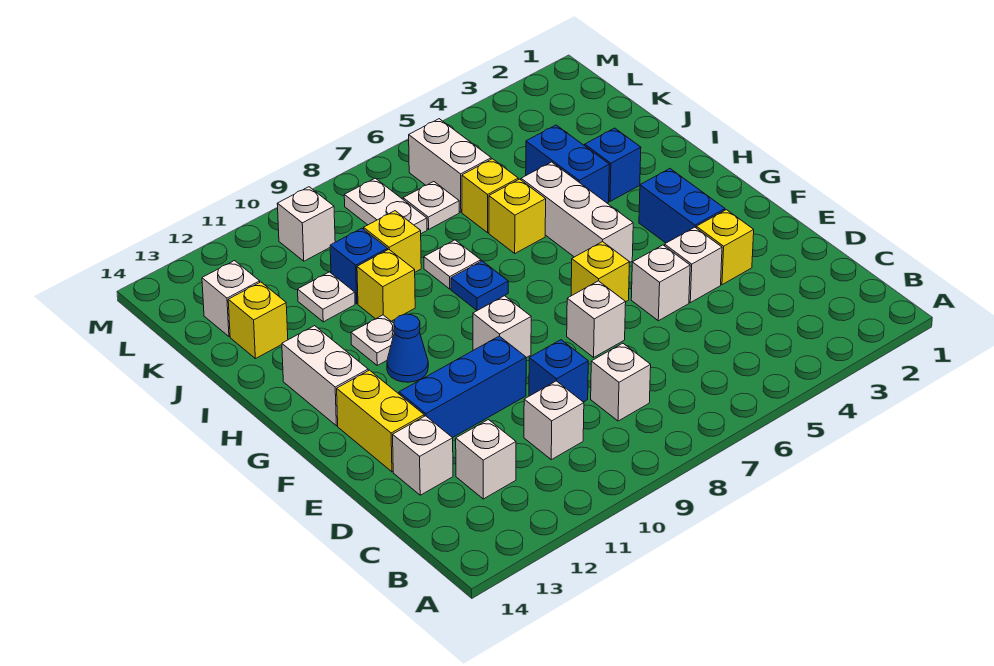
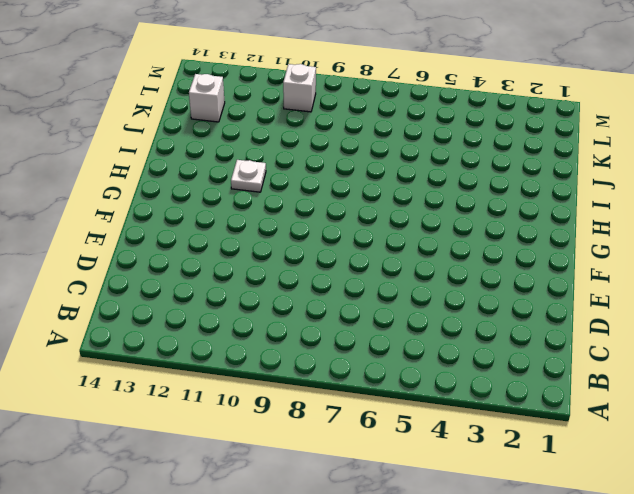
none -> white 1x1 brick [591,343,651,421]
none -> white 1x1 brick [524,381,584,460]
none -> white 1x1 brick [456,420,516,499]
none -> blue 1x1 brick [529,340,588,402]

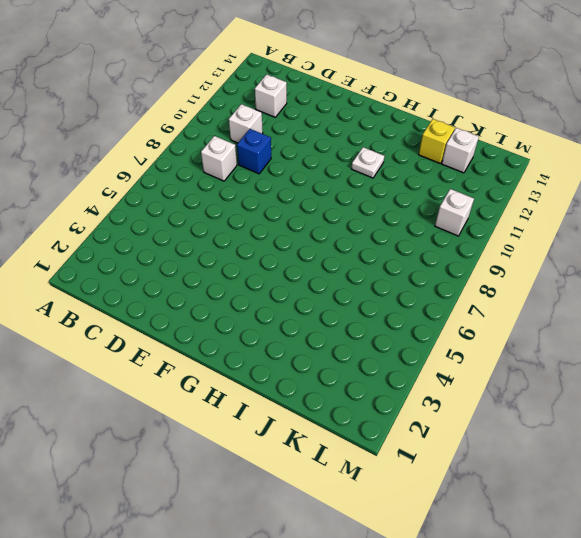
none -> white 1x1 brick [393,416,453,495]
none -> yellow 1x1 brick [696,210,754,285]
none -> white 1x1 brick [665,227,722,303]
none -> white 1x1 brick [631,245,690,321]

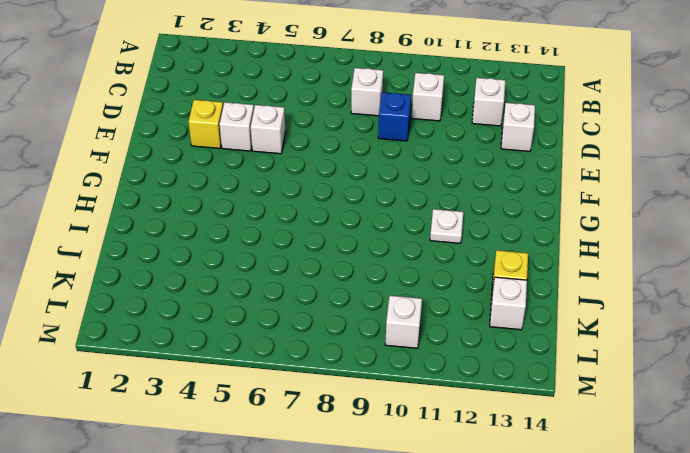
none -> white 1x1 brick [567,281,626,357]
none -> blue 1x3 brick [399,336,526,438]
none -> yellow 1x2 brick [337,370,424,472]
none -> blue 1x2 brick [639,169,725,243]

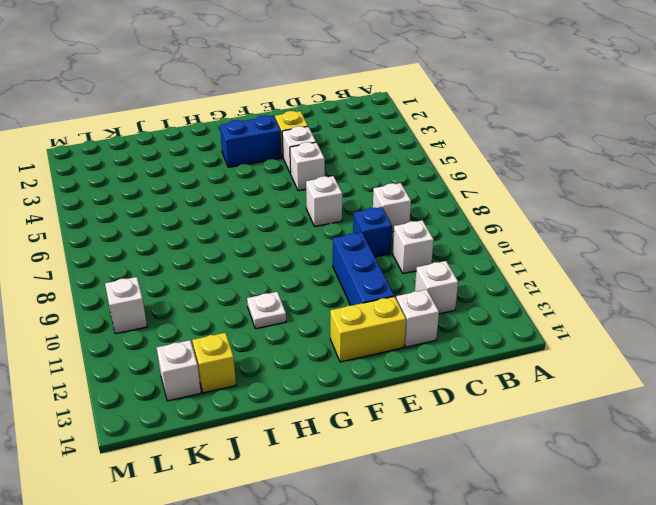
none -> yellow 1x1 brick [571,242,629,302]
none -> white 1x1 brick [473,296,531,358]
none -> white 1x3 brick [521,162,633,263]
none -> blue 1x1 cone [387,314,428,382]

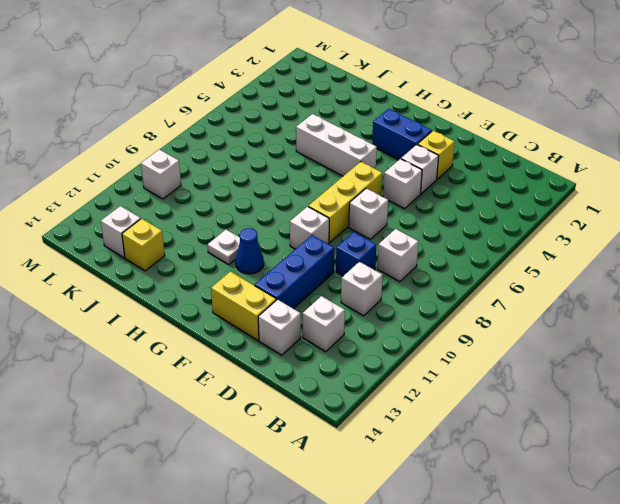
yellow 1x3 brick [308,162,382,242] -> yellow 1x1 brick [571,242,629,302]
none -> white 1x2 brick [282,326,368,426]
none -> blue 1x1 plate [451,261,508,310]
none -> blue 1x1 brick [585,128,641,201]
none -> blue 1x2 brick [526,125,609,203]

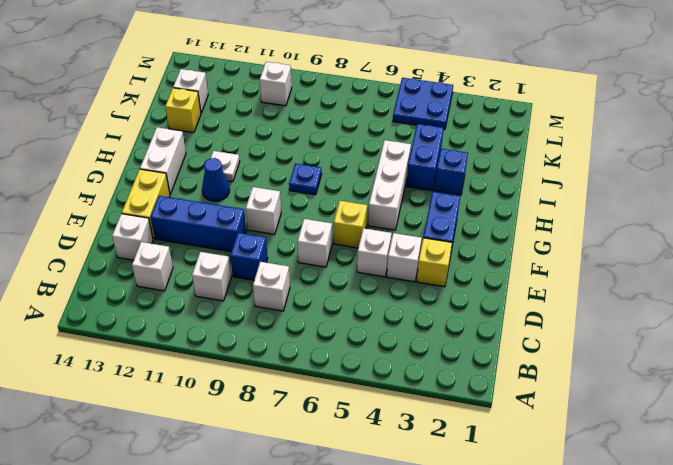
blue 2x2 plate [393,78,453,129] -> none
none -> yellow 1x1 brick [489,179,546,253]
none -> white 1x1 plate [424,240,481,289]
none -> yellow 1x1 brick [357,249,415,321]
none -> yellow 1x1 brick [462,159,518,233]

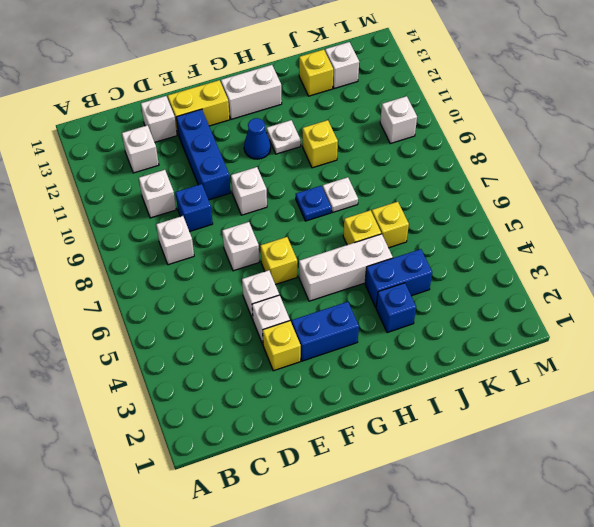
none -> yellow 1x1 brick [364,211,421,272]
none -> blue 1x1 brick [330,228,388,304]
none -> white 1x1 plate [298,272,355,322]
none -> white 1x2 brick [409,119,491,212]

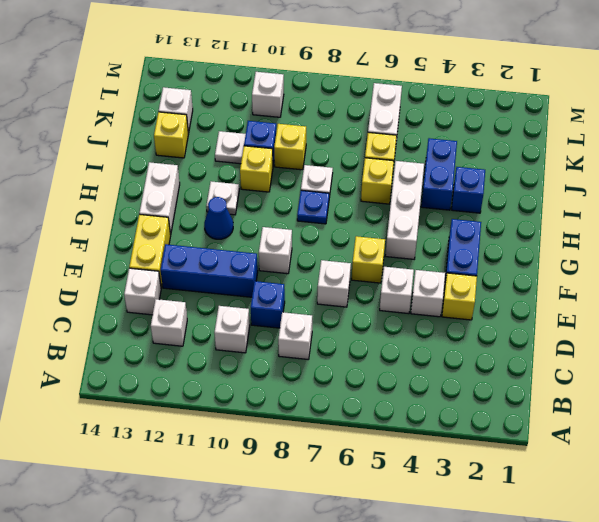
none -> white 1x1 plate [403,182,459,229]
none -> white 1x2 plate [344,178,427,234]

